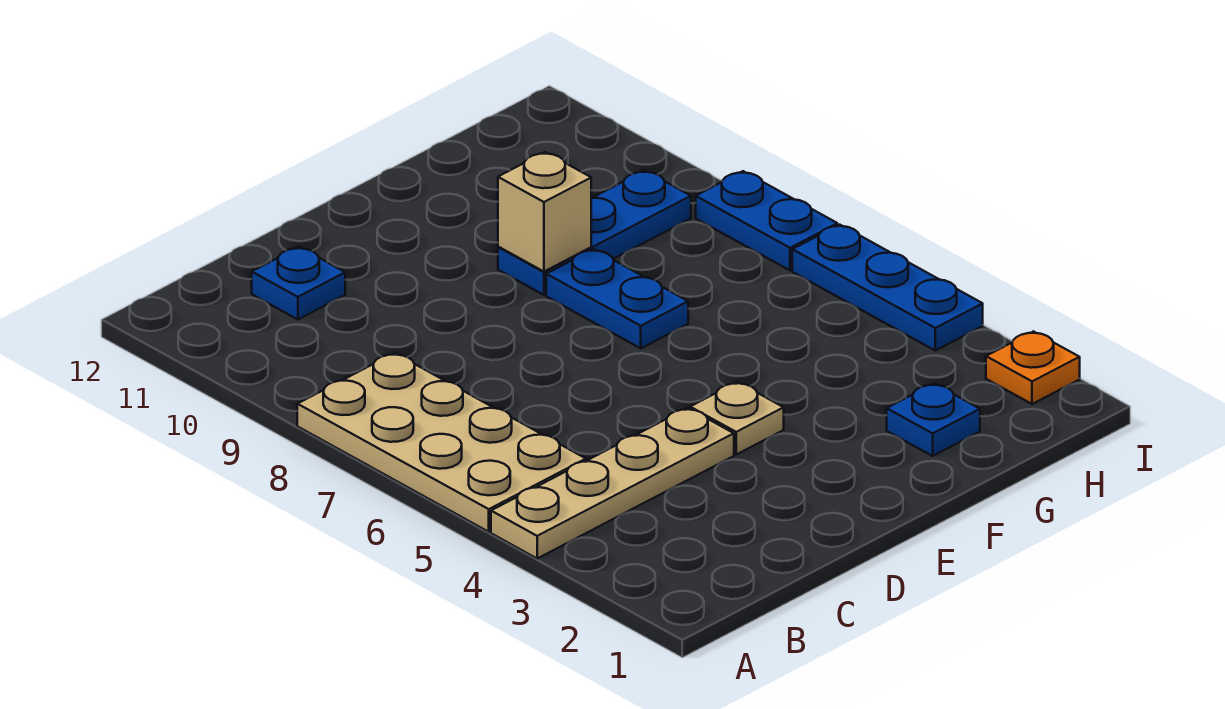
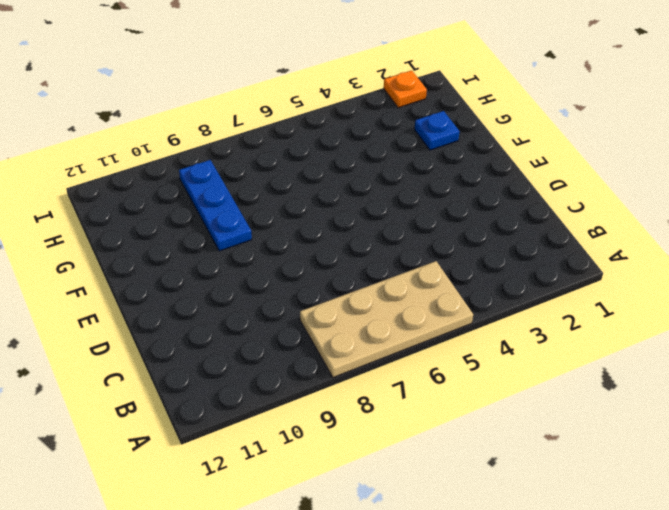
none -> tan 1x4 plate [491,408,734,558]
none -> blue 1x1 plate [252,247,345,320]

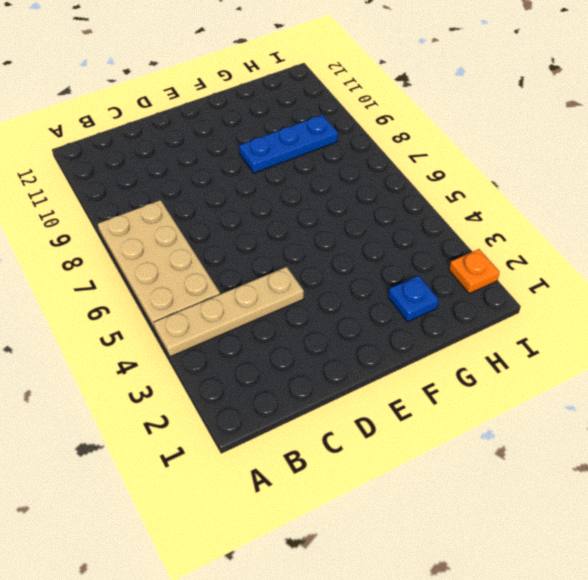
none -> blue 1x1 plate [252,247,345,320]
none -> tan 1x1 plate [690,382,784,454]

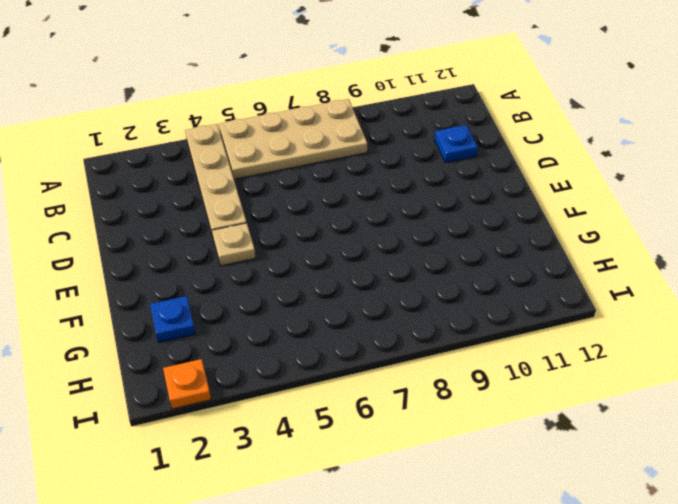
none -> blue 1x2 plate [546,249,688,348]
none -> blue 1x3 plate [498,170,691,295]

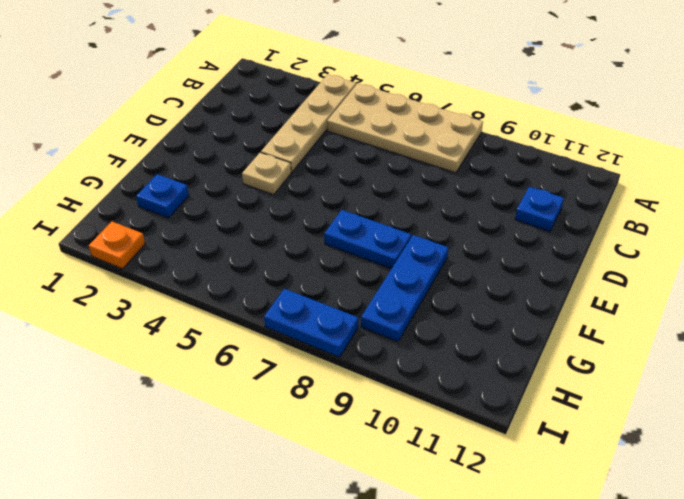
none -> blue 1x3 plate [792,225,983,351]
none -> tan 1x1 brick [498,152,591,271]

